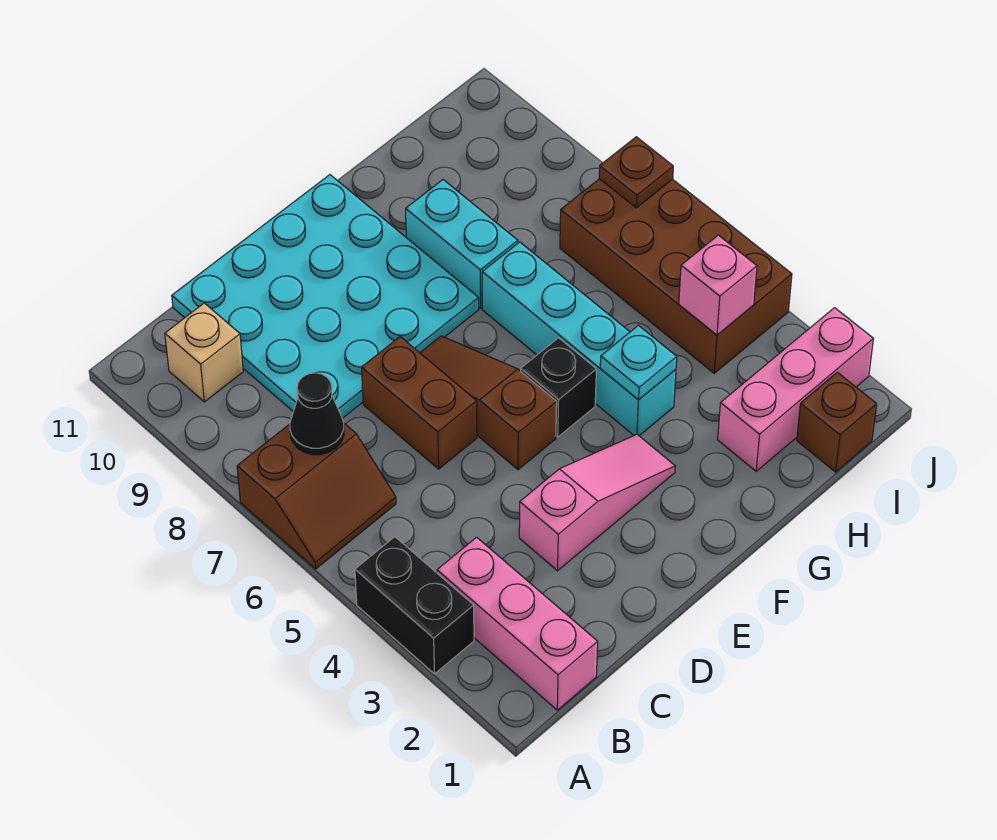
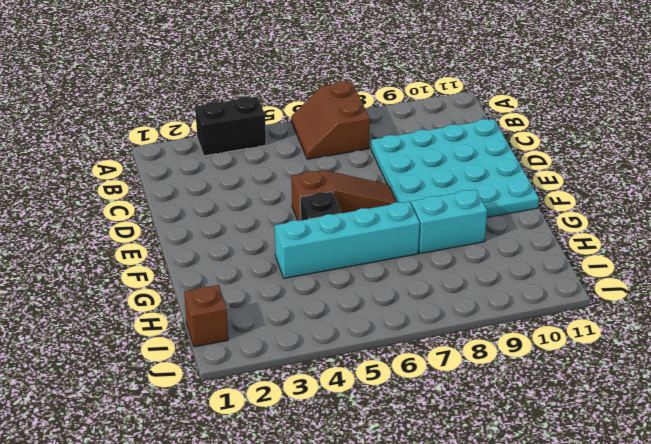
none -> pink 1x3 brick [437,537,598,710]
none -> tan 1x1 brick [165,303,243,402]
none -> pink 1x3 slope [519,434,675,571]

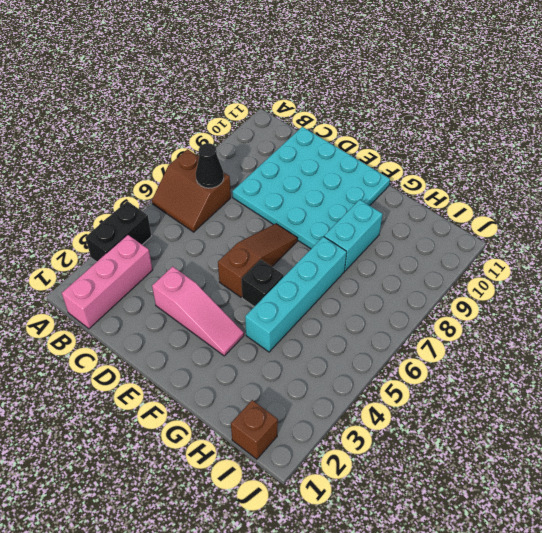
none -> tan 1x1 brick [165,303,243,402]
none -> brown 1x2 brick [362,337,477,469]
none -> pink 1x3 brick [718,308,873,471]

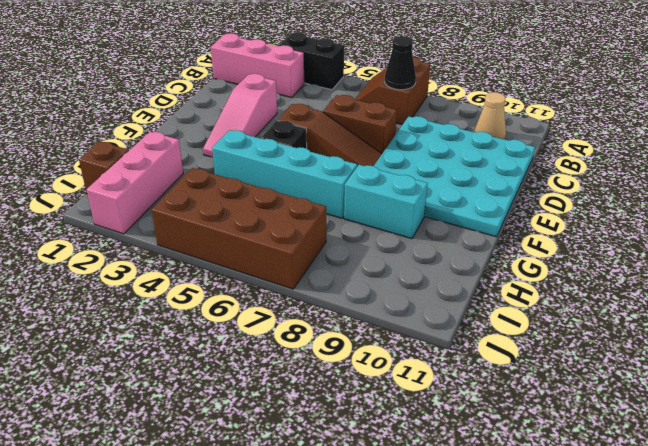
tan 1x1 cone [475,92,506,139] -> tan 1x1 brick [165,303,243,402]
none -> cyan 1x1 plate [600,325,677,400]
none -> pink 1x1 brick [679,235,757,335]
none -> brown 1x1 plate [599,137,673,208]

